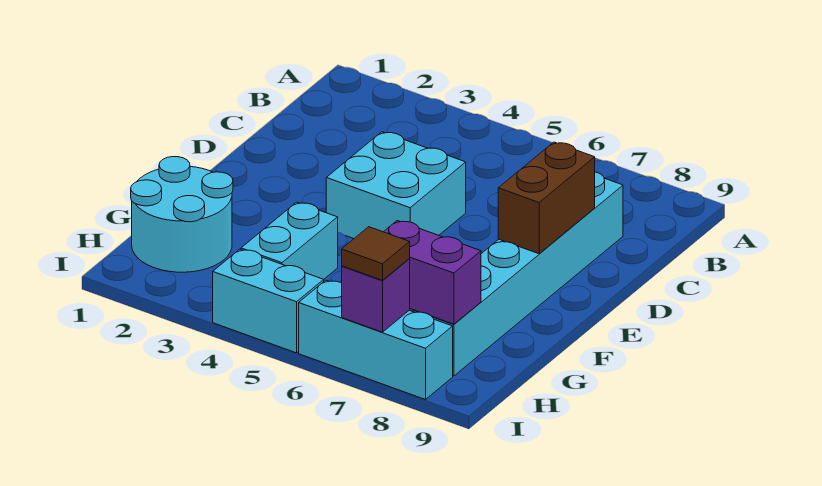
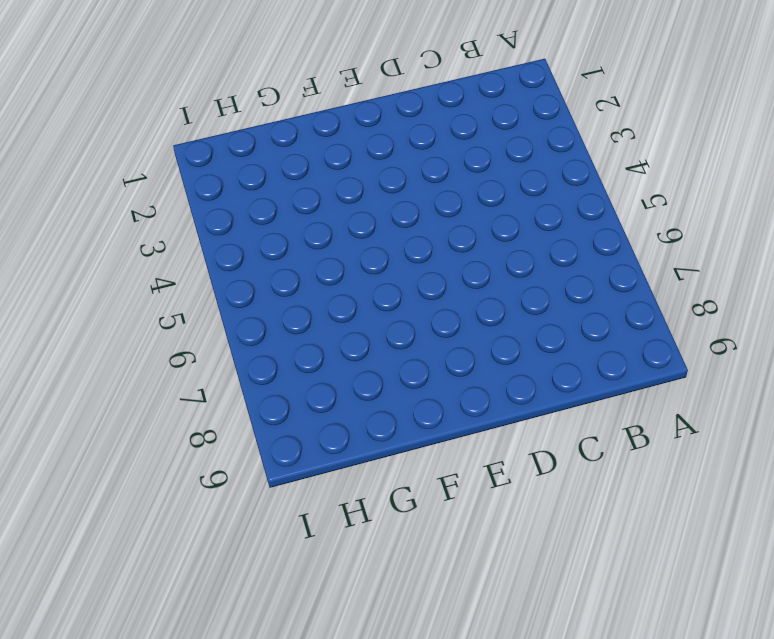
none -> cyan 1x6 brick [413,172,623,376]
none -> cyan 2x2 brick [326,132,466,239]

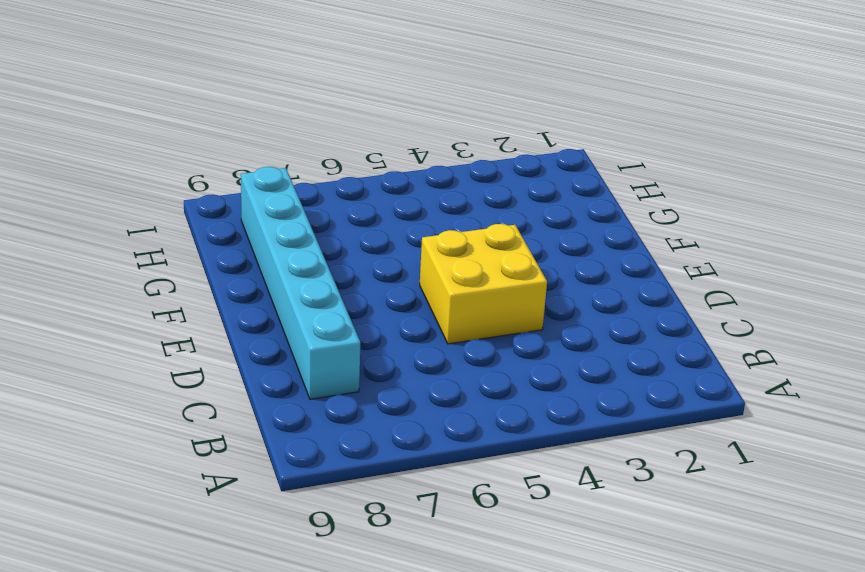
yellow 2x2 brick [420,224,547,344] -> cyan 2x2 brick [326,132,466,239]
none -> cyan 2x2 round brick [131,157,233,272]
none -> cyan 1x2 brick [241,202,338,280]

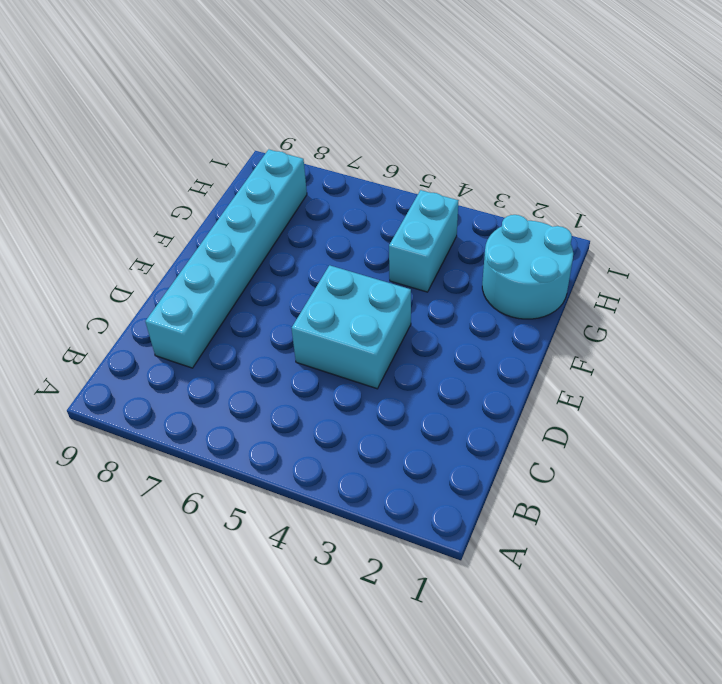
none -> cyan 1x2 brick [213,249,324,353]
none -> cyan 1x3 brick [299,280,453,400]

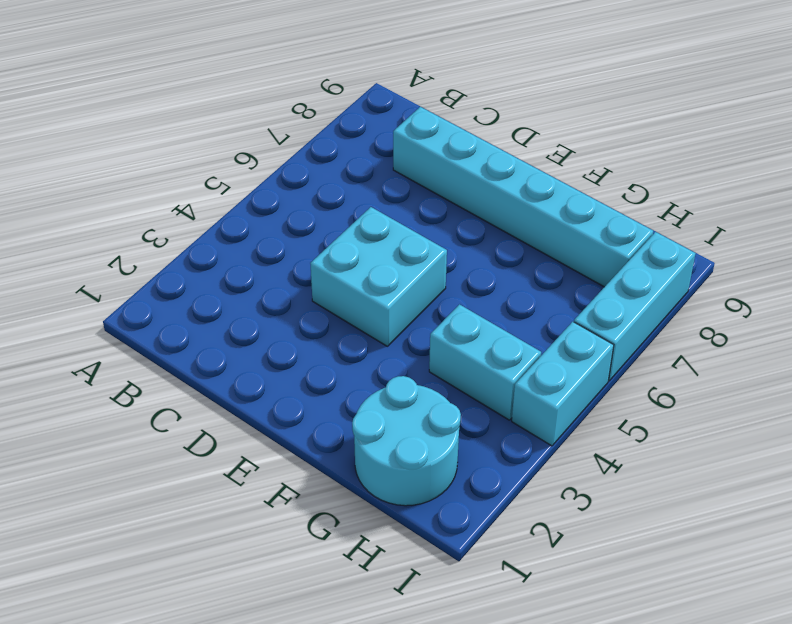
none -> brown 1x2 brick [498,142,595,254]
none -> purple 1x2 brick [384,221,481,324]

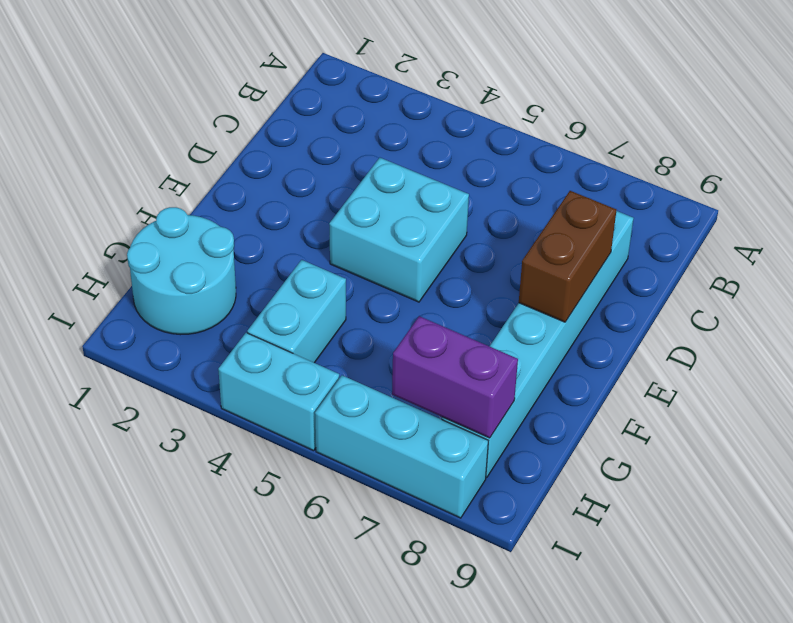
none -> purple 1x1 brick [342,259,410,332]
none -> brown 1x1 tile [342,227,410,280]

